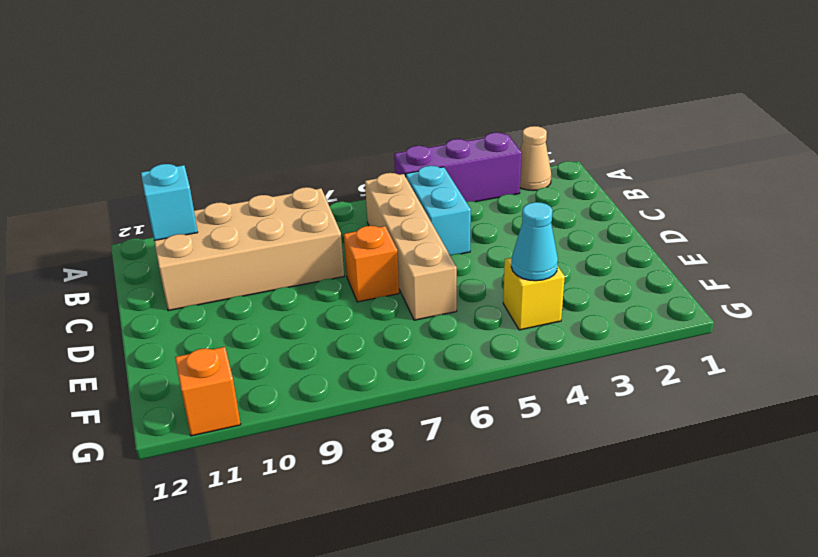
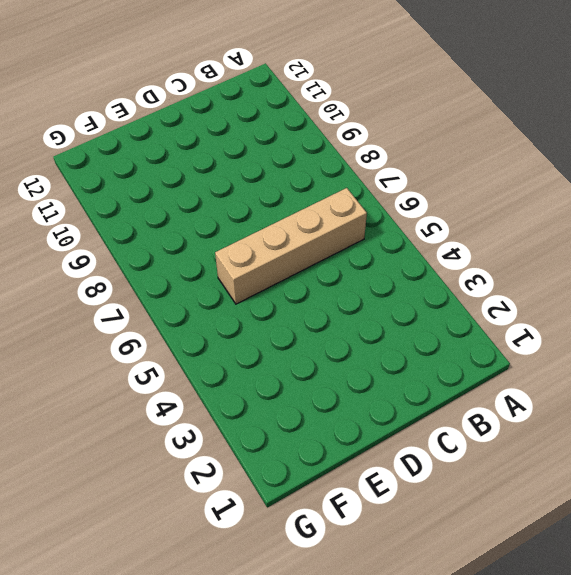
none -> tan 1x1 cone [520,126,551,191]
none -> purple 1x3 brick [394,133,521,202]

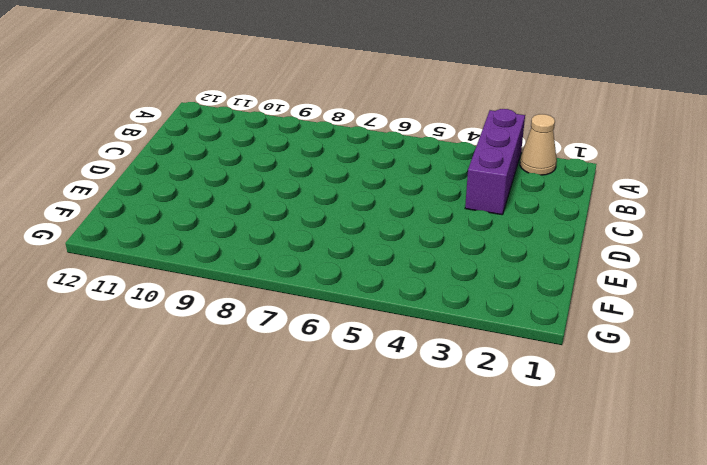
purple 1x3 brick [465,109,525,215] -> purple 1x3 brick turned to [394,133,521,202]
none -> cyan 1x2 brick [406,166,471,255]
none -> tan 1x4 brick [365,173,457,320]

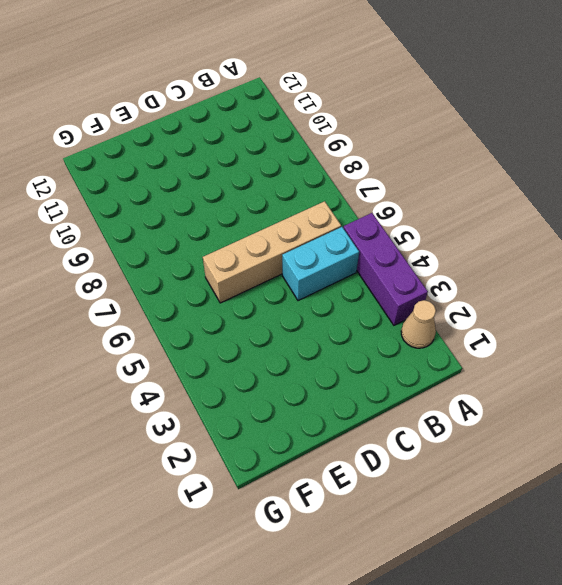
none -> tan 2x4 brick [154,187,344,311]
none -> orange 1x1 brick [344,226,399,302]

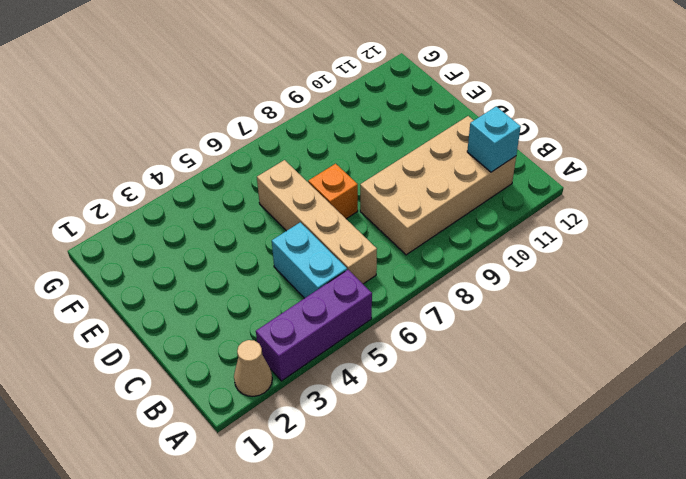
none -> yellow 1x1 brick [503,258,565,330]
none -> orange 1x1 brick [175,347,241,436]

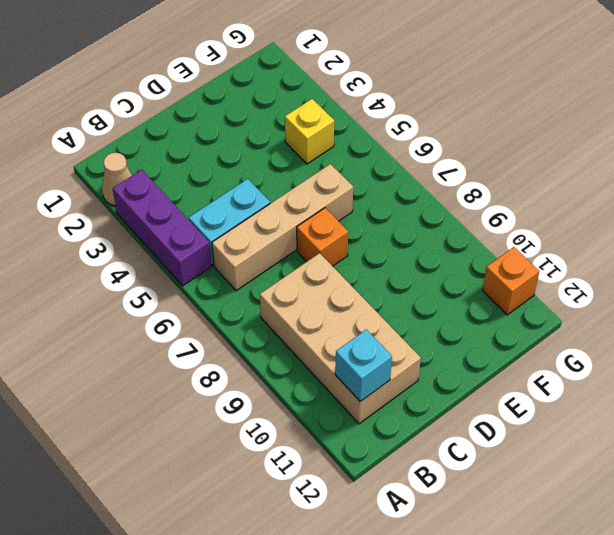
none -> cyan 1x1 cone [511,202,558,281]

